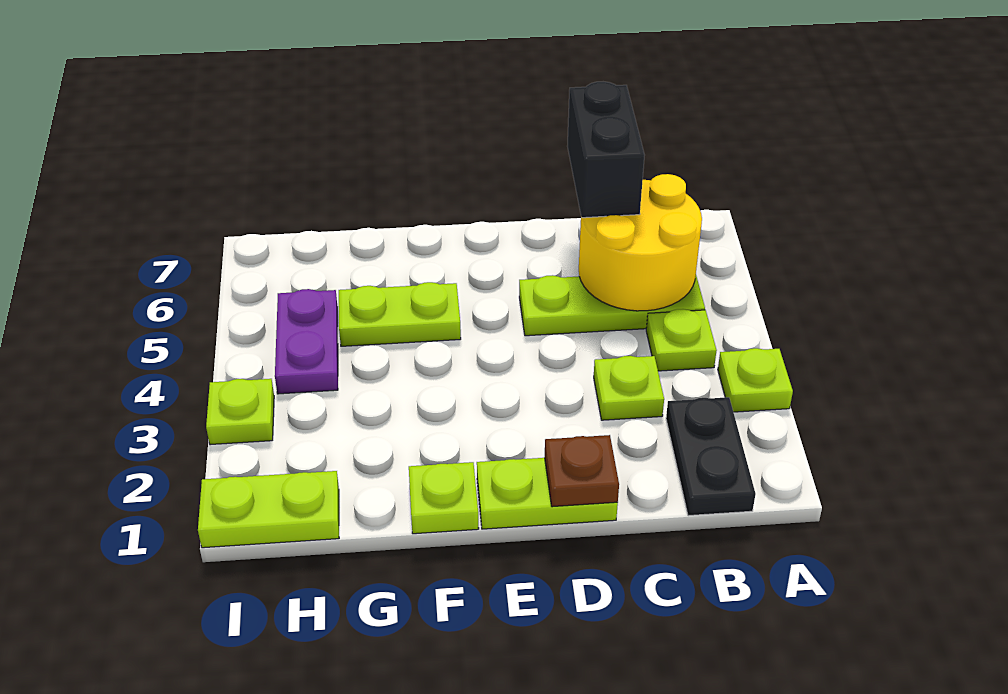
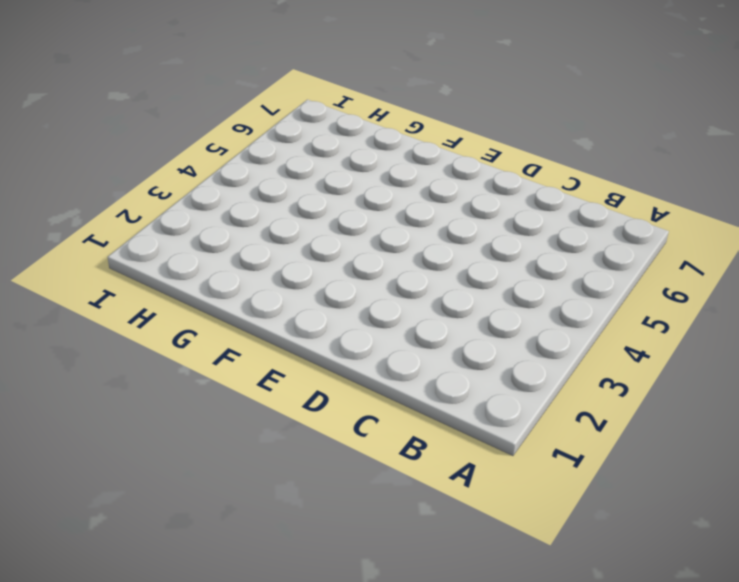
none -> lime 1x1 plate [718,348,793,412]
none -> black 1x2 plate [666,397,756,516]
none -> lime 1x1 plate [646,309,717,371]

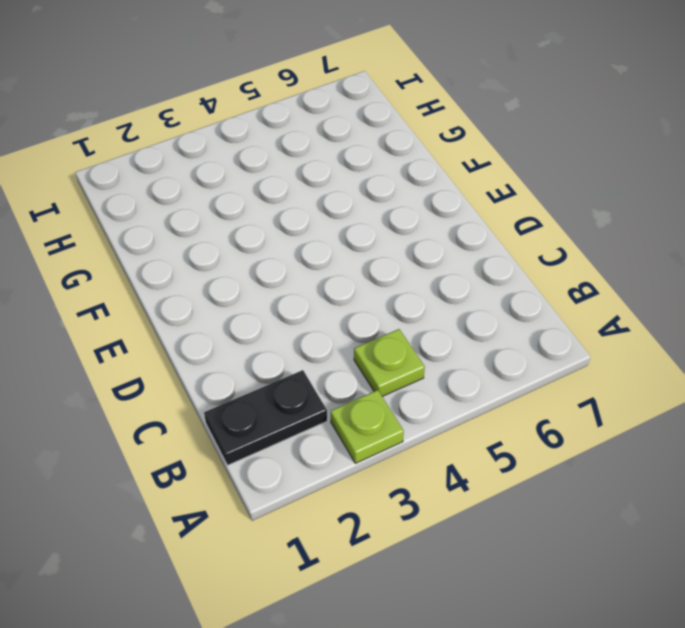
none -> lime 1x3 plate [519,275,705,336]
none -> lime 1x1 plate [594,356,664,420]
none -> lime 1x2 plate [477,458,618,529]

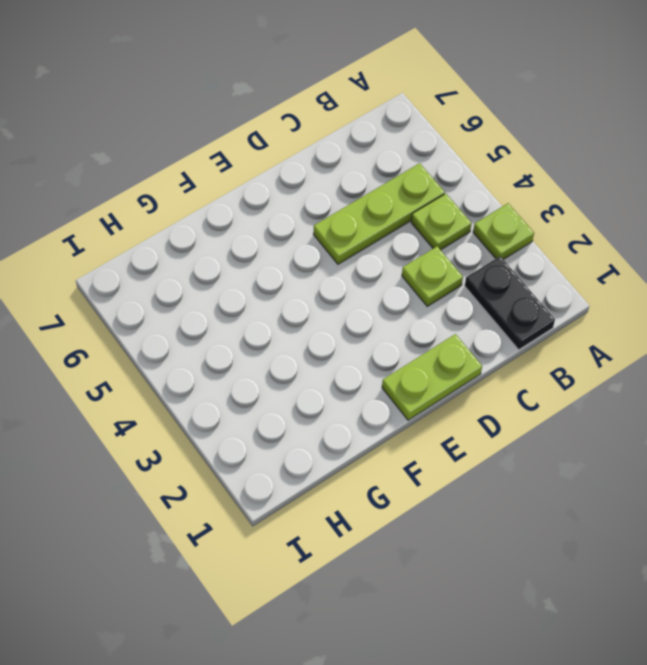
none -> lime 1x1 plate [409,462,479,534]
none -> lime 1x2 plate [339,282,461,346]
none -> lime 1x2 plate [198,471,339,548]

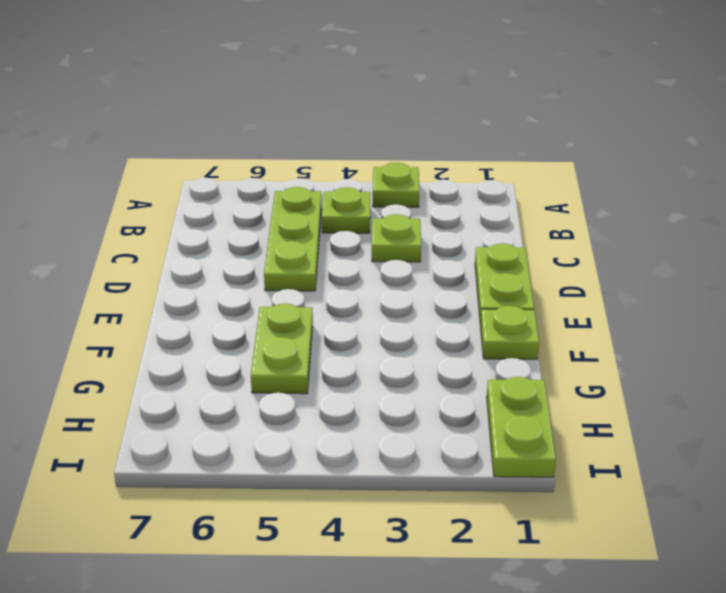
none -> black 1x2 plate [666,397,756,516]
none -> purple 1x2 plate [275,289,338,394]
none -> lime 1x1 plate [206,379,274,445]

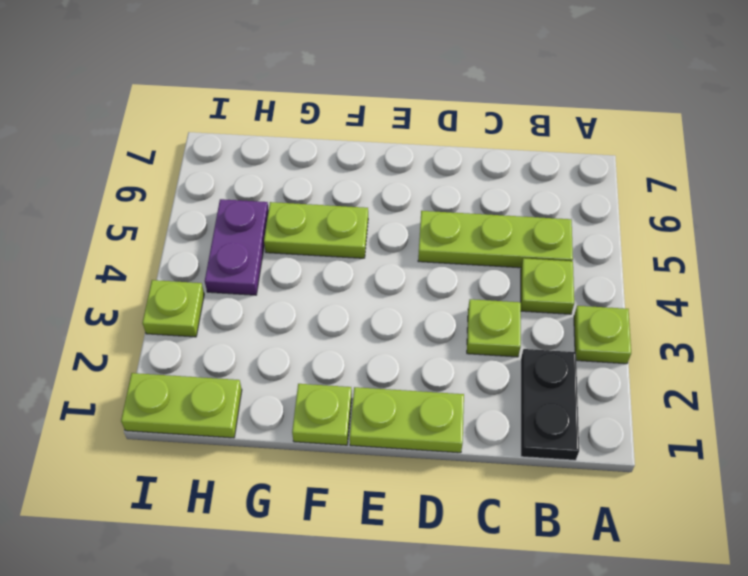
none -> yellow 2x2 round brick [579,174,702,311]
none -> brown 1x1 plate [545,435,619,507]
none -> black 1x2 brick [567,82,645,218]

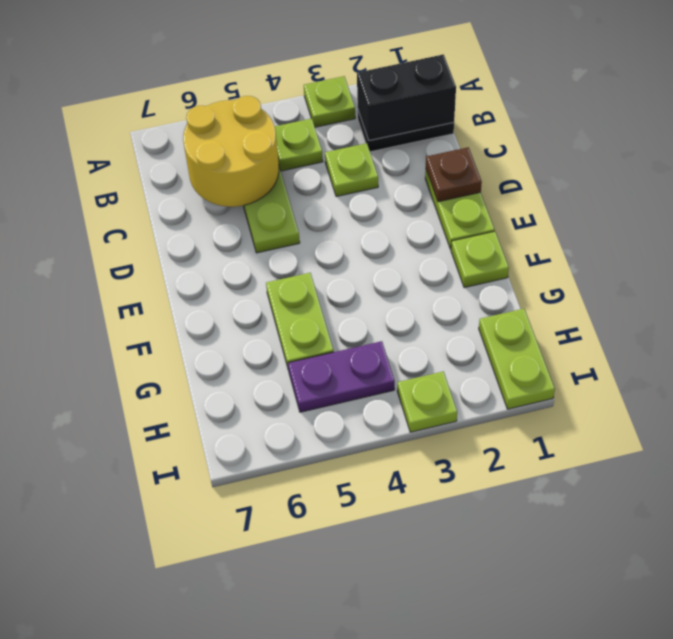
black 1x2 brick [357,54,456,140] -> black 1x2 brick moved to [567,82,645,218]

